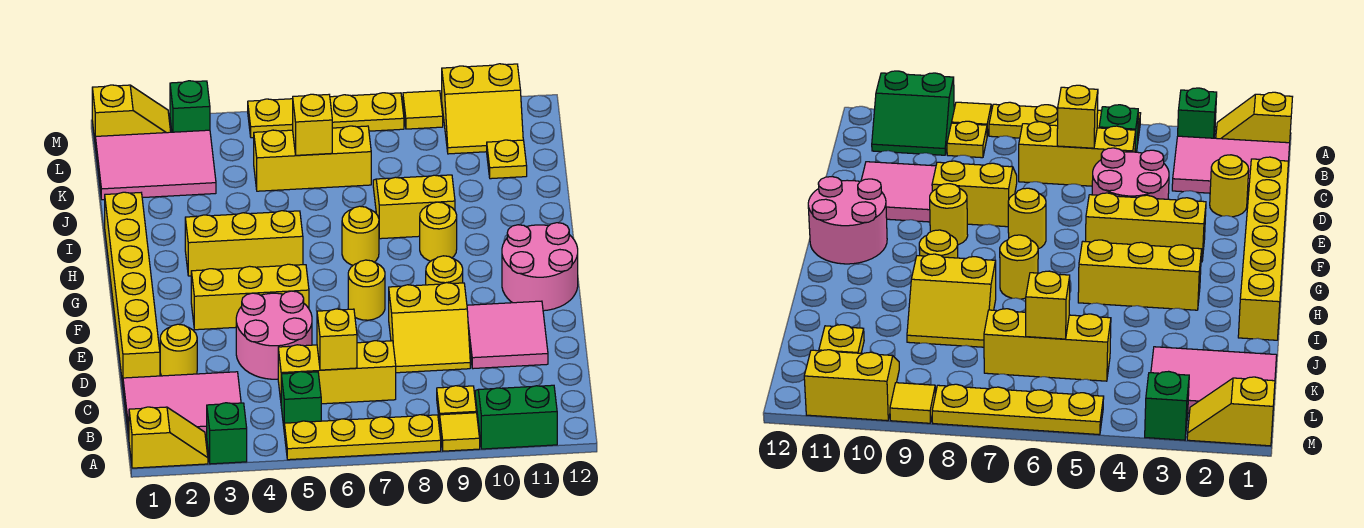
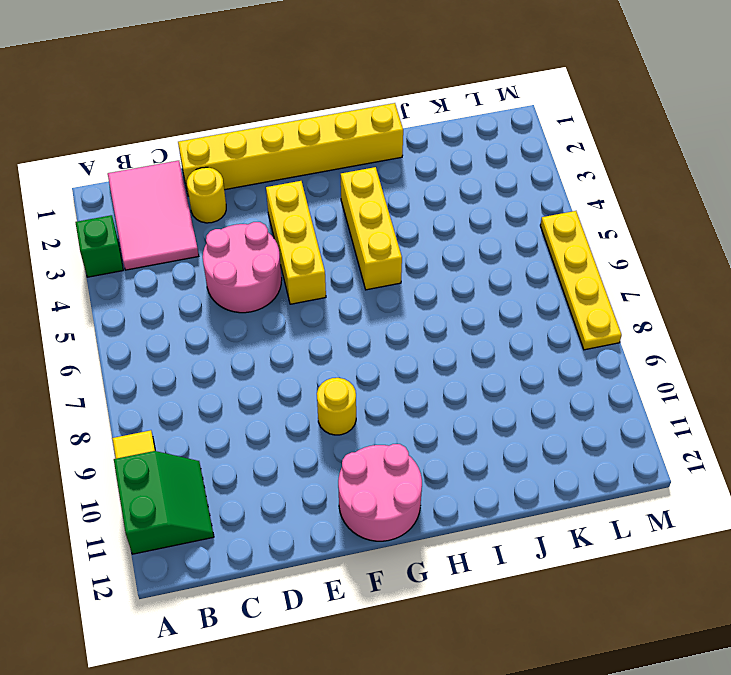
none -> yellow 1x2 slope [129,407,208,468]
none -> yellow 1x4 plate [284,415,441,460]
none -> green 1x1 brick [281,372,321,426]
none -> yellow 1x1 plate [437,386,476,424]

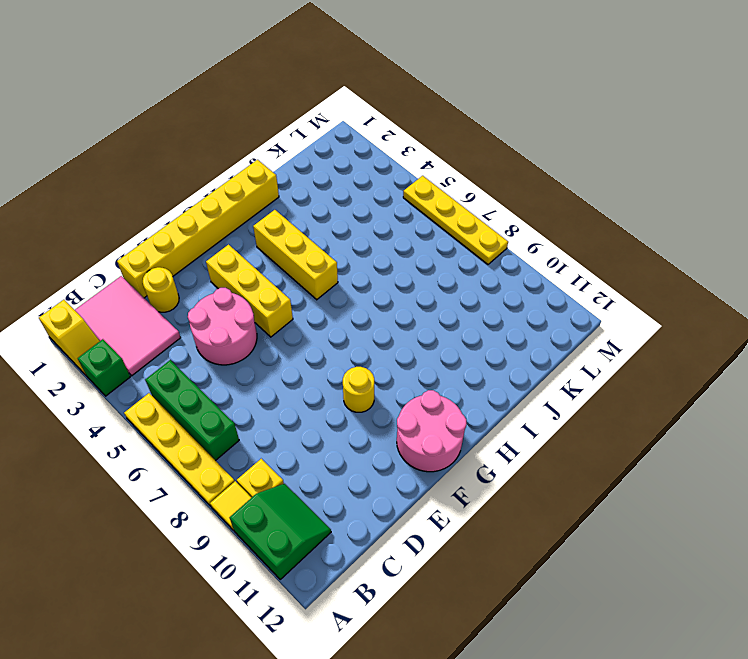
green 1x3 brick [145,360,239,461] -> green 1x1 brick [281,372,321,426]
none -> yellow 1x3 brick [278,341,396,404]
none -> yellow 2x2 slope [389,283,470,373]
none -> pink 2x2 tile [467,301,548,369]
none -> yellow 1x1 round brick [348,260,385,320]

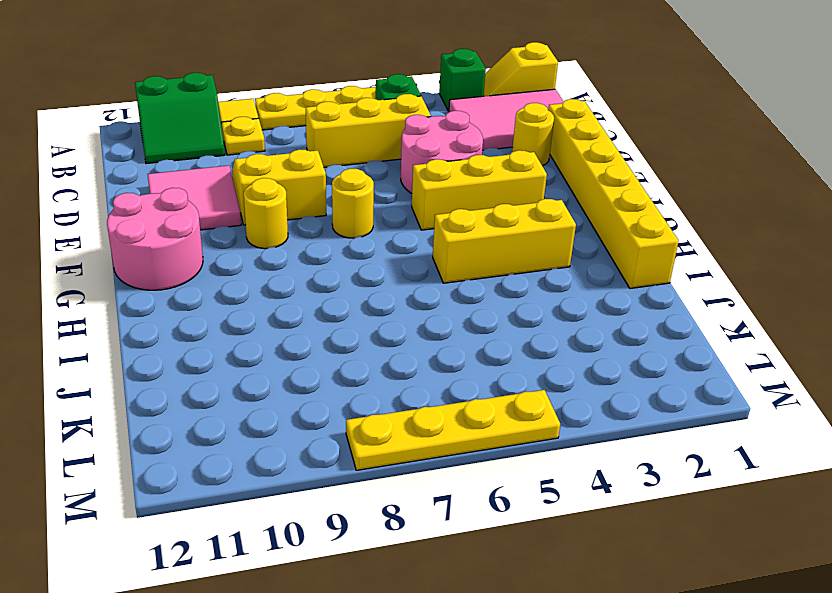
none -> yellow 1x1 round brick [342,206,379,265]
none -> yellow 1x1 round brick [420,202,457,261]
none -> yellow 2x2 slope [373,175,455,239]
none -> pink 2x3 tile [95,130,216,200]

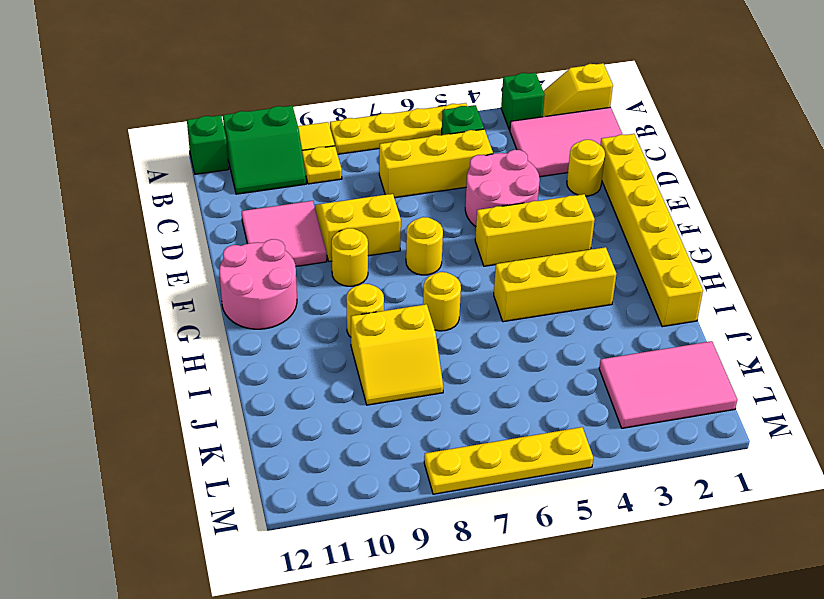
green 1x1 brick [187,115,229,174] -> green 1x1 brick moved to [170,81,210,132]
none -> yellow 1x3 brick [254,126,371,191]
none -> yellow 1x1 plate [487,140,527,179]
none -> yellow 2x2 slope [442,64,523,154]
none -> yellow 1x2 slope [92,85,171,139]

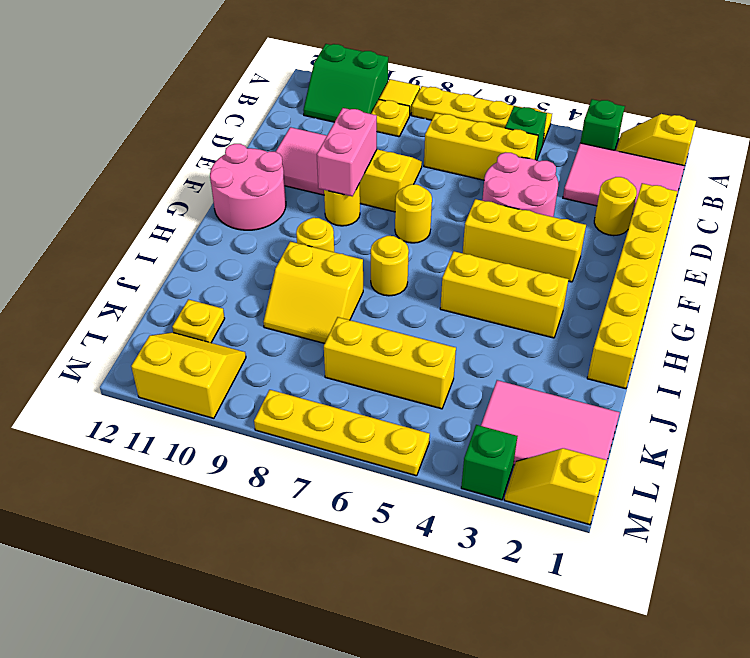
pink 1x2 brick [317,108,377,196] -> none
none -> yellow 1x1 tile [403,91,443,129]
none -> yellow 1x1 brick [317,309,357,370]
none -> yellow 1x1 brick [293,94,332,155]

